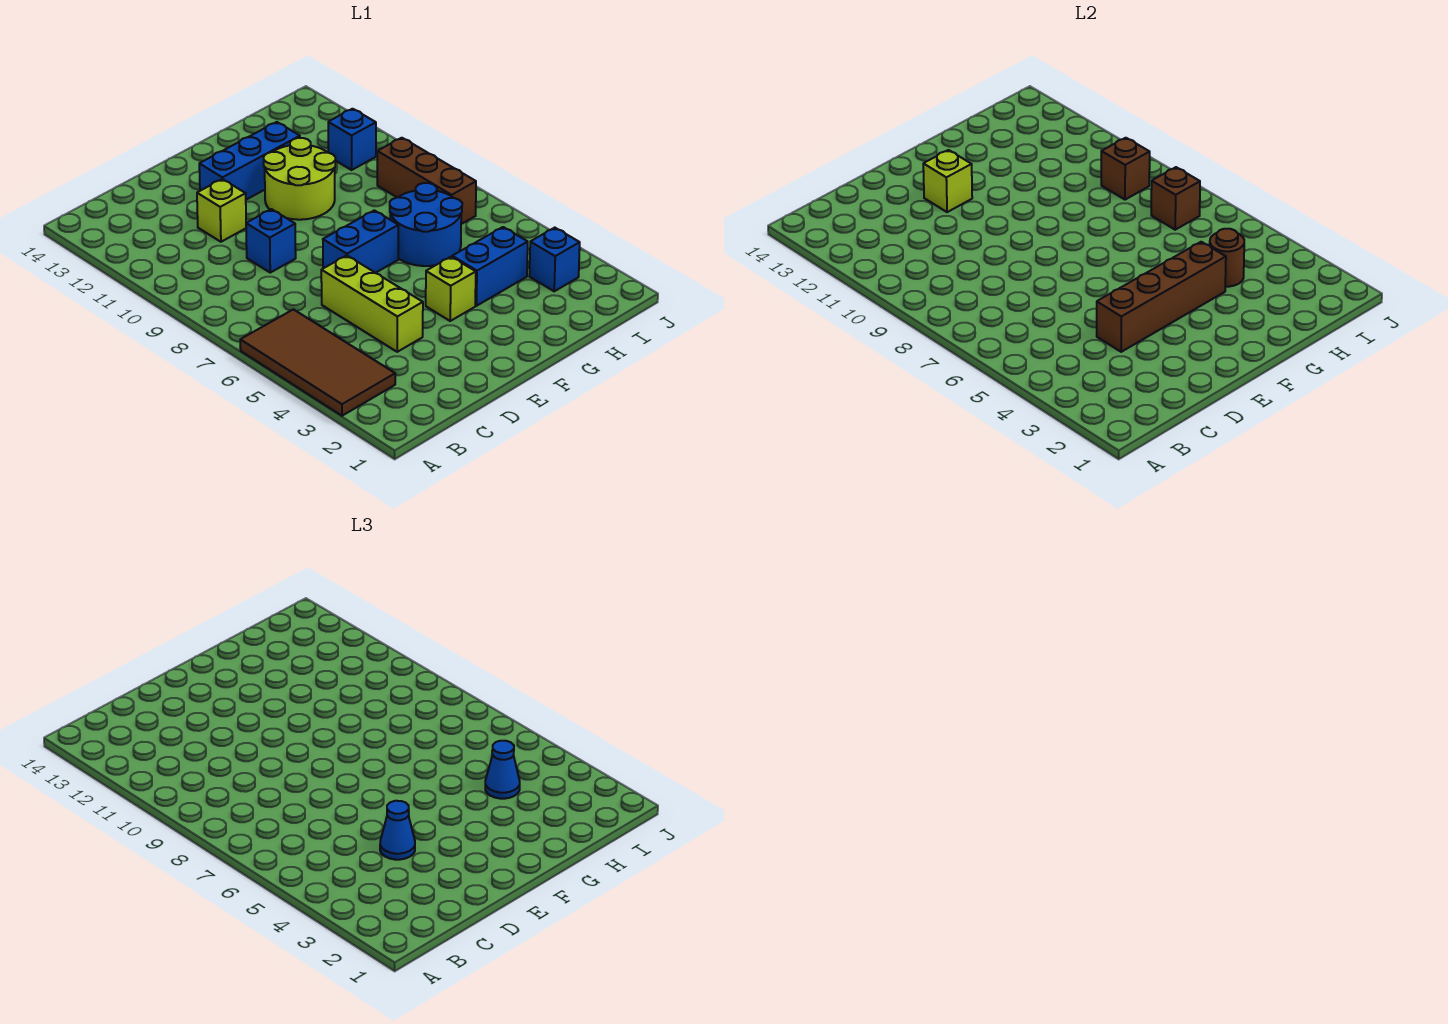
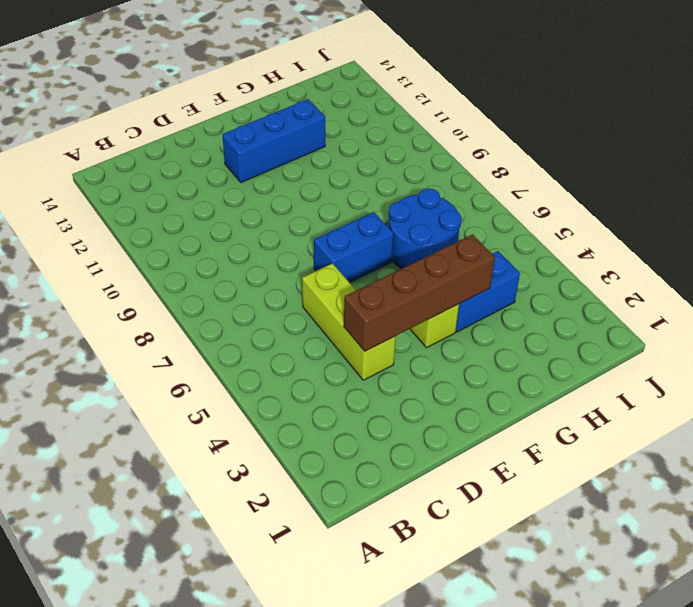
none -> brown 2x4 tile [240,309,395,416]
none -> blue 1x1 brick [246,209,296,273]
none -> lime 1x1 brick [197,179,246,242]

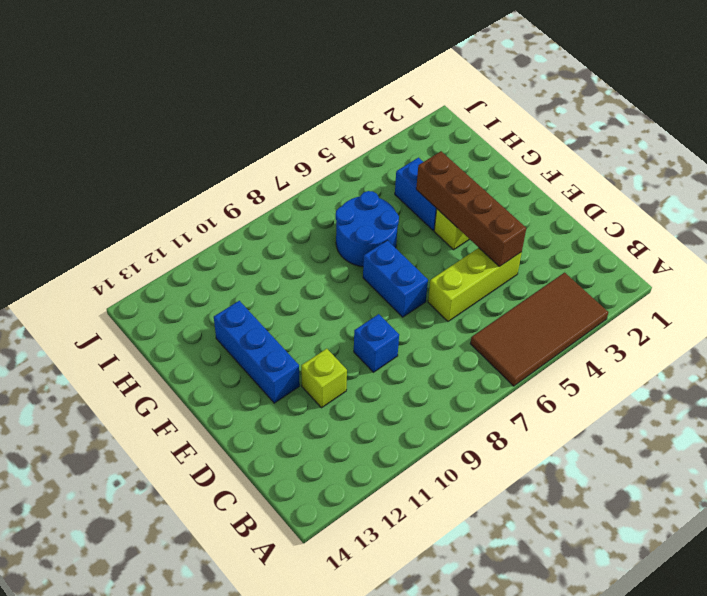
none -> lime 2x2 round brick [264,138,335,220]
none -> blue 1x1 brick [529,228,580,291]
none -> brown 1x3 brick [377,138,476,224]

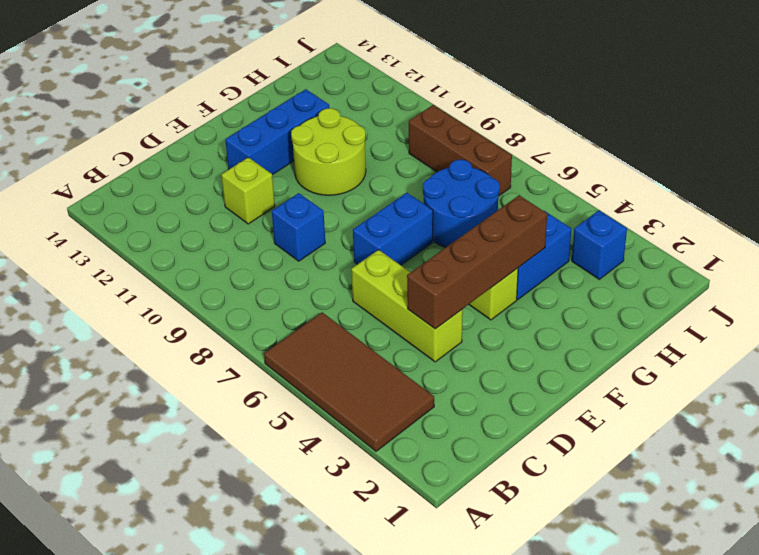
none -> blue 1x1 brick [328,109,376,170]
none -> lime 1x1 brick [923,150,972,212]
none -> brown 1x1 round brick [1210,229,1244,287]

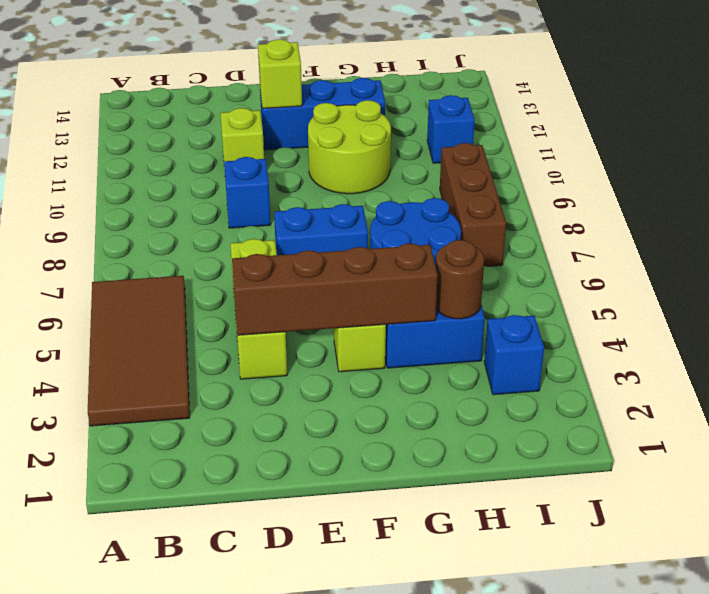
none -> brown 1x1 brick [1151,167,1200,230]
none -> brown 1x1 brick [1101,138,1150,200]
none -> blue 1x1 cone [380,801,415,860]

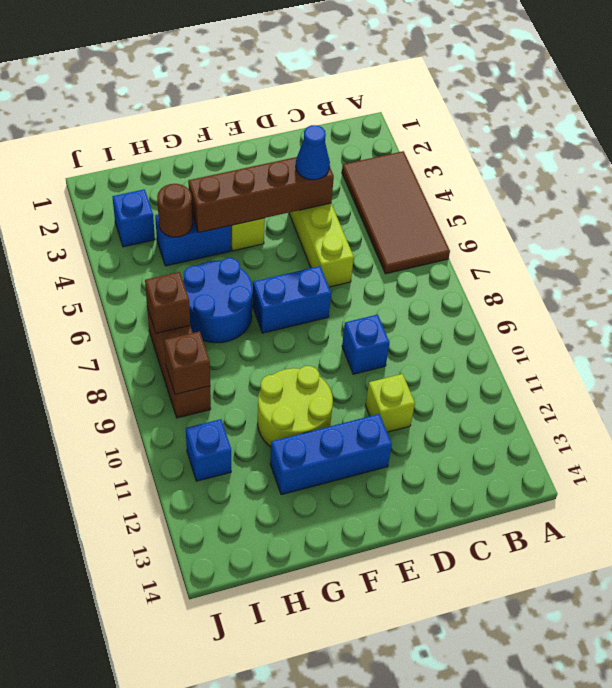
none -> lime 1x1 brick [923,150,972,212]
none -> blue 1x1 cone [485,741,520,799]

